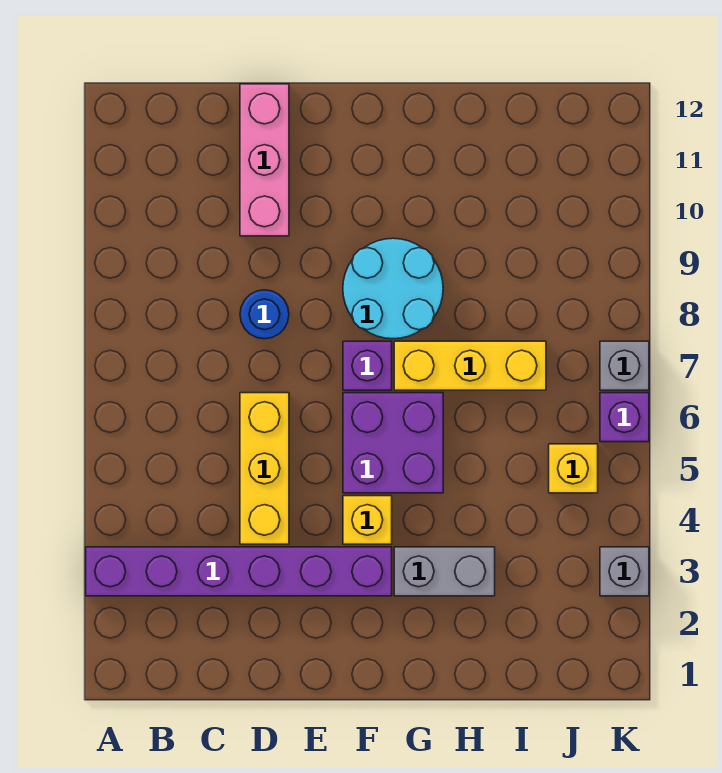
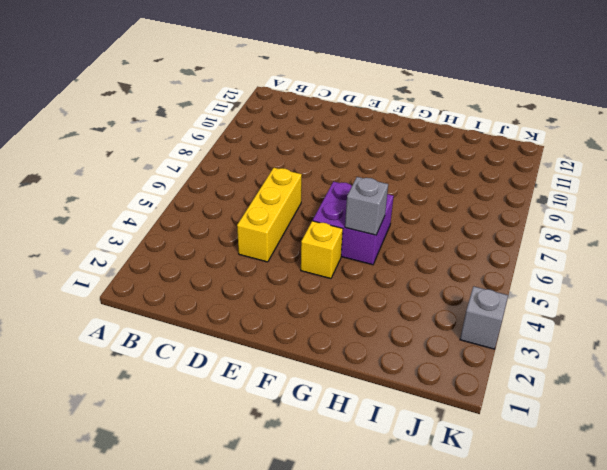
grey 1x1 brick [345,177,388,235] -> grey 1x1 brick moved to [600,341,649,390]
none -> purple 1x6 brick [86,547,392,596]
none -> blue 1x1 round brick [240,290,289,339]
none -> pink 1x3 brick [240,84,289,236]

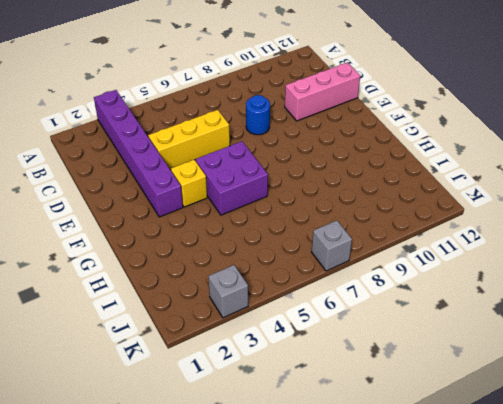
none -> purple 1x1 brick [343,341,392,390]
none -> cyan 2x2 round brick [343,238,443,339]
none -> grey 1x2 brick [394,547,495,596]

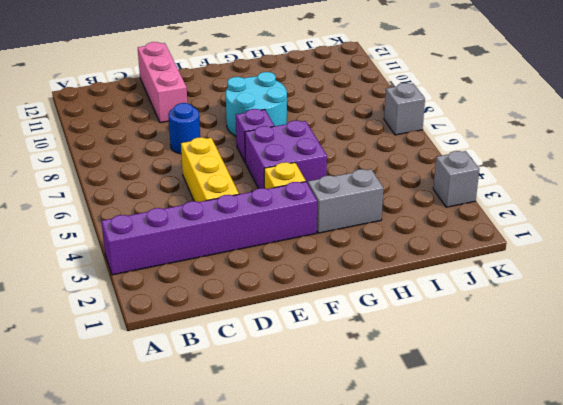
none -> yellow 1x3 brick [394,341,546,390]
none -> yellow 1x1 brick [549,444,598,493]
none -> purple 1x1 brick [600,393,649,442]

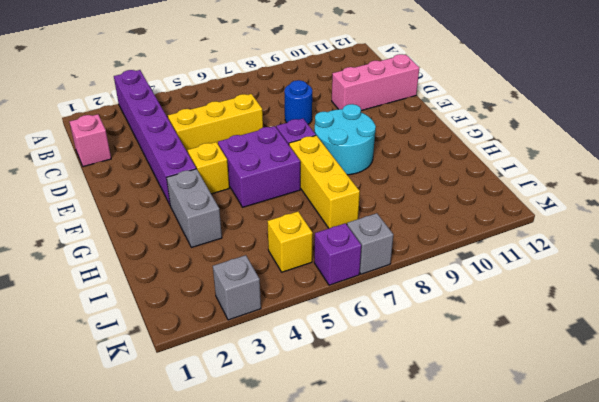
pink 1x1 brick [70,114,111,167] -> none

